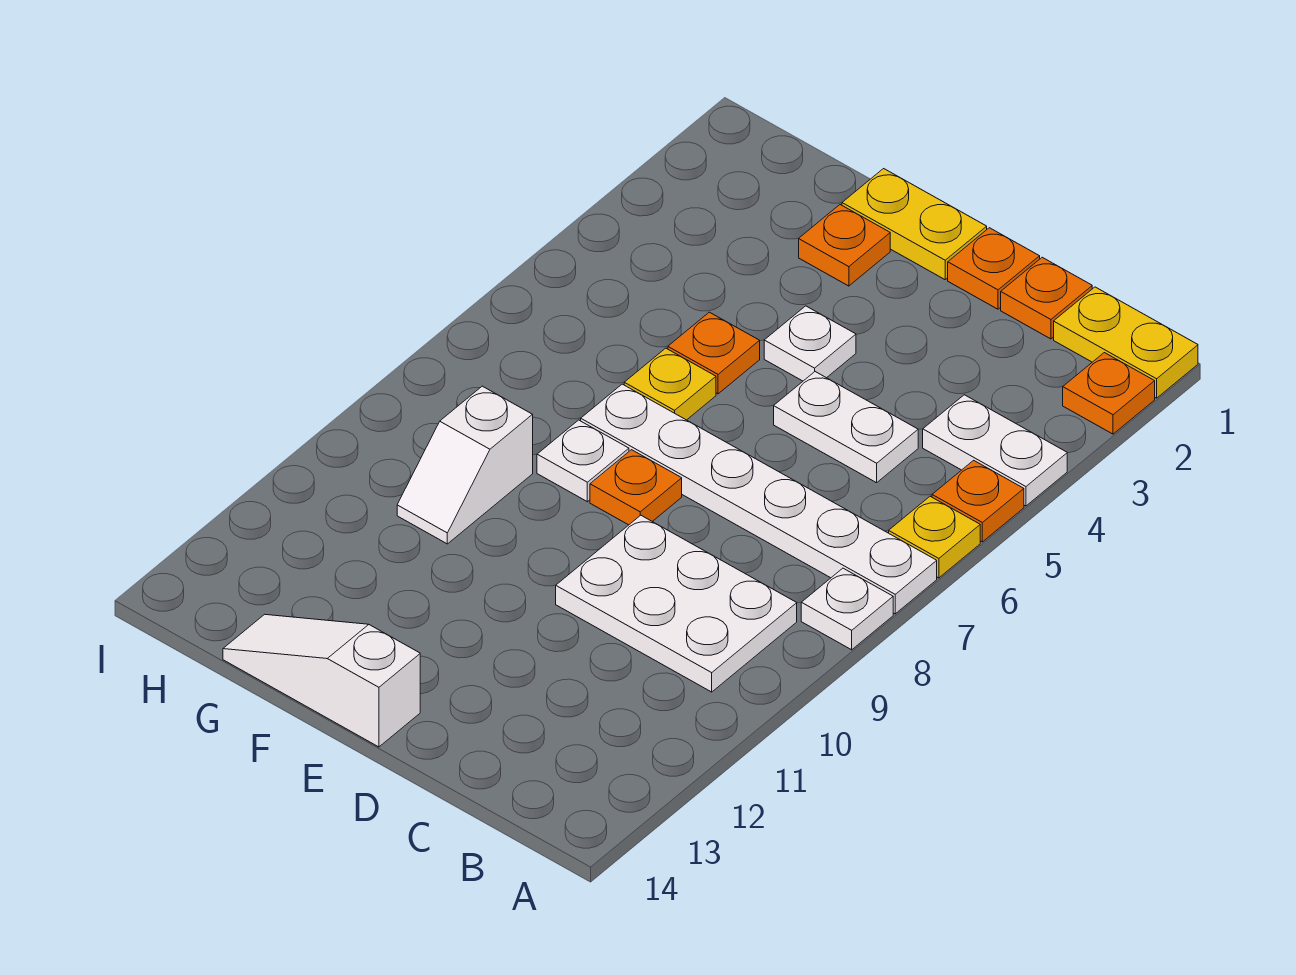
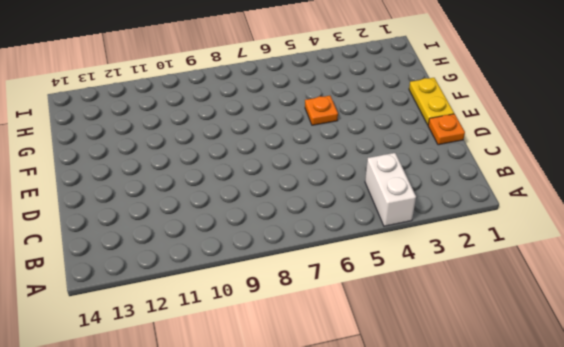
white 1x2 brick [365,153,416,226] -> white 1x2 plate [923,395,1067,506]
none -> yellow 1x2 plate [1054,287,1198,398]
none -> orange 1x1 plate [1063,353,1155,434]
none -> orange 1x1 plate [932,460,1024,542]

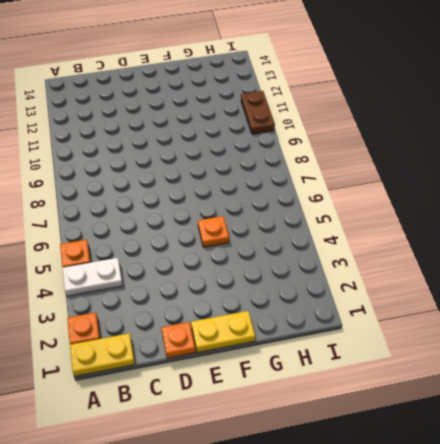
brown 1x2 plate [241,91,275,134] -> none
none -> yellow 1x1 plate [889,496,980,578]
none -> white 1x6 plate [581,384,937,614]
none -> white 1x1 plate [801,568,893,650]

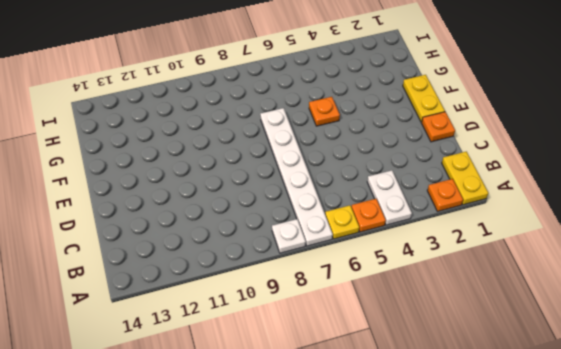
none -> white 2x3 plate [556,515,797,692]
none -> orange 1x1 plate [1001,257,1092,339]
none -> white 1x2 plate [774,372,918,483]

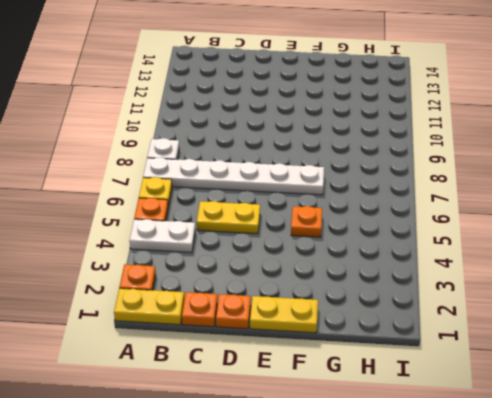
yellow 1x2 plate [197,201,260,234] -> white 1x2 plate [774,372,918,483]
none -> white 2x3 plate [556,515,797,692]
none -> white 1x1 plate [764,306,856,381]
none -> orange 1x1 plate [590,450,682,525]

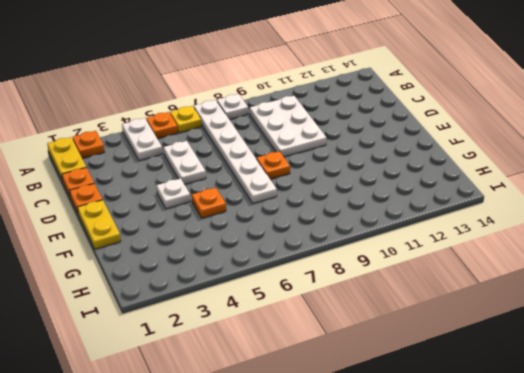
none -> white 1x3 slope [223,614,420,747]
none -> orange 1x1 plate [799,205,890,286]
none -> yellow 1x1 plate [624,348,716,420]

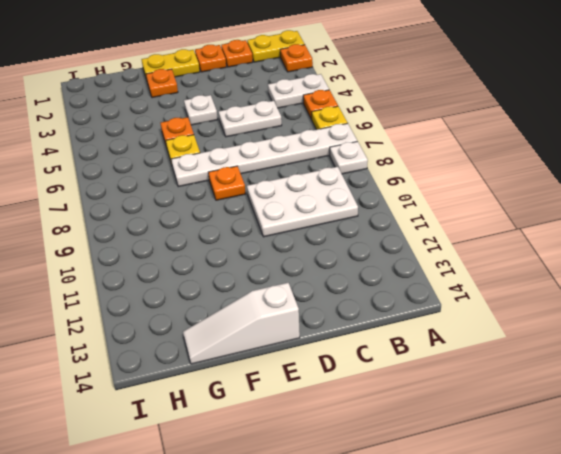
none -> white 1x1 plate [537,420,629,502]
none -> white 1x2 slope [397,386,533,544]

